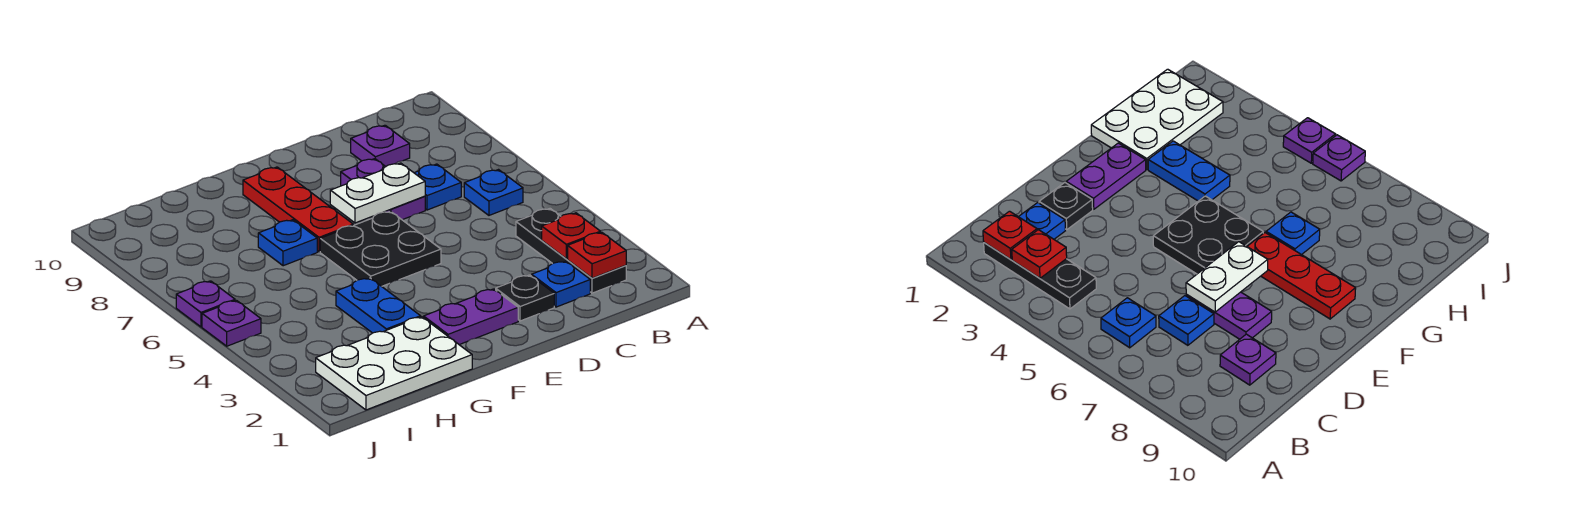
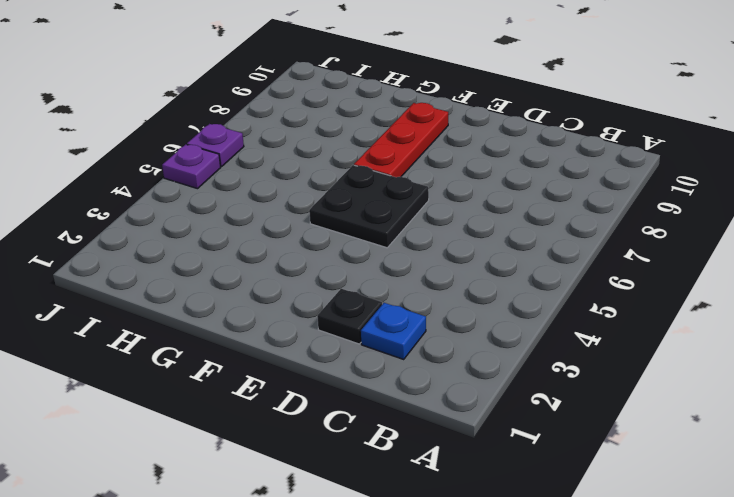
none -> black 1x3 plate [516,209,626,293]
none -> blue 1x1 plate [464,170,523,215]
none -> blue 1x1 plate [415,164,461,210]

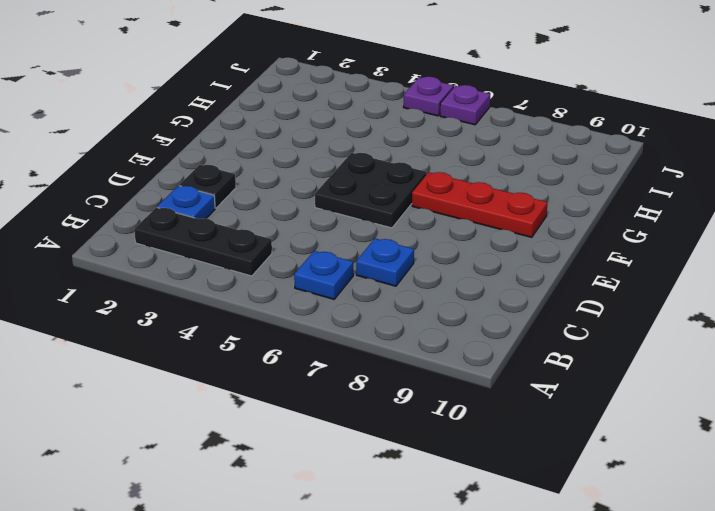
none -> purple 1x1 plate [351,125,410,166]
none -> purple 1x2 plate [341,159,425,220]
none -> purple 1x2 plate [424,289,518,345]

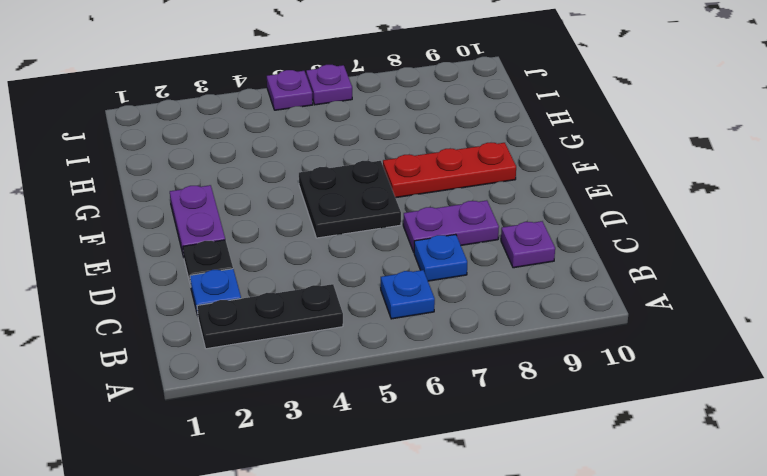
none -> white 2x3 plate [316,317,472,410]
none -> blue 1x2 plate [336,278,421,333]
none -> blue 1x1 plate [258,220,317,266]

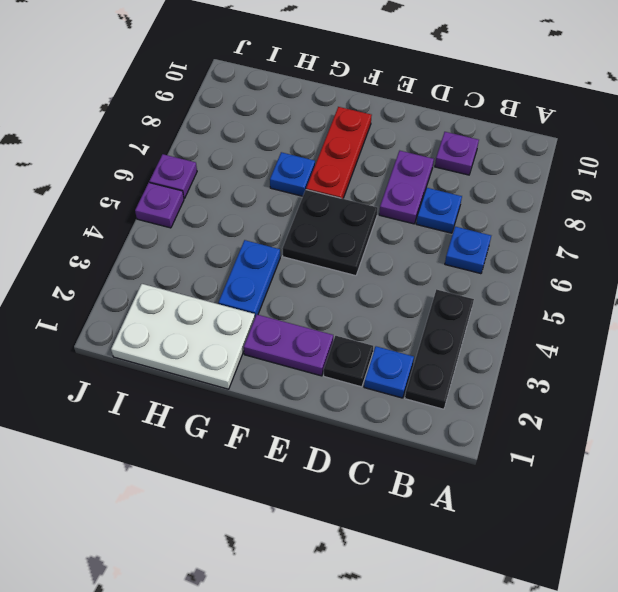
none -> red 1x1 plate [568,232,626,278]
none -> red 1x1 plate [542,213,601,259]
none -> white 1x2 plate [330,163,425,223]

